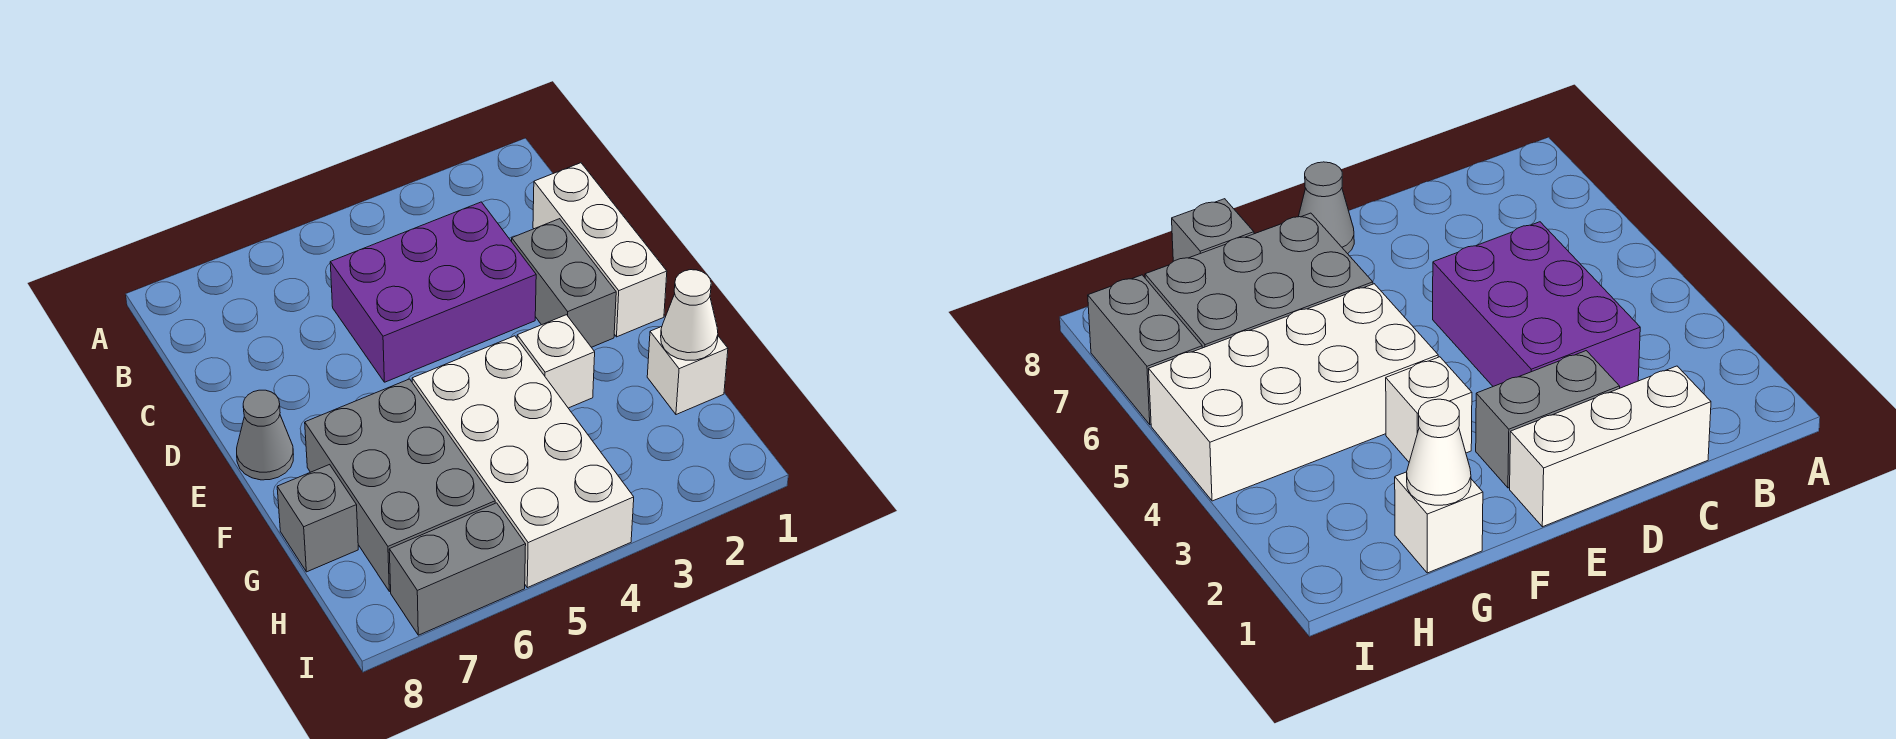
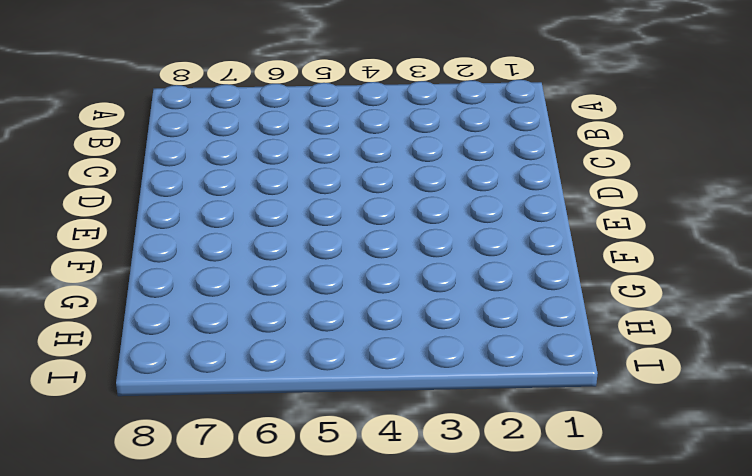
none -> white 1x3 brick [533,163,667,337]
none -> purple 2x3 brick [330,202,536,382]

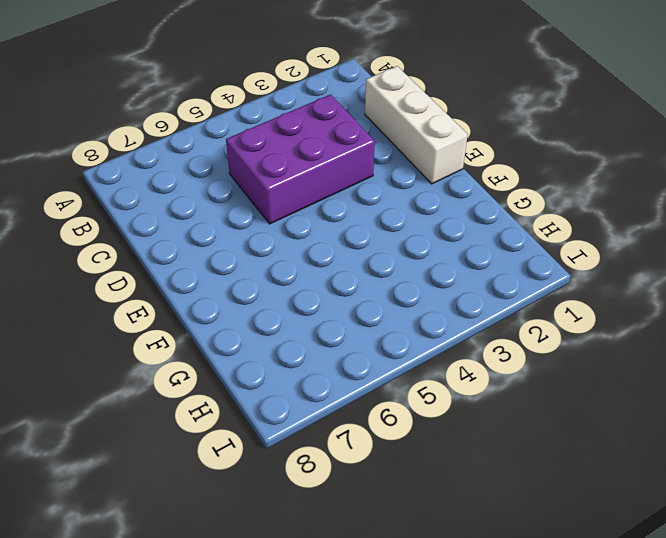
none -> grey 1x2 brick [512,219,616,347]
none -> grey 1x1 cone [237,390,294,480]

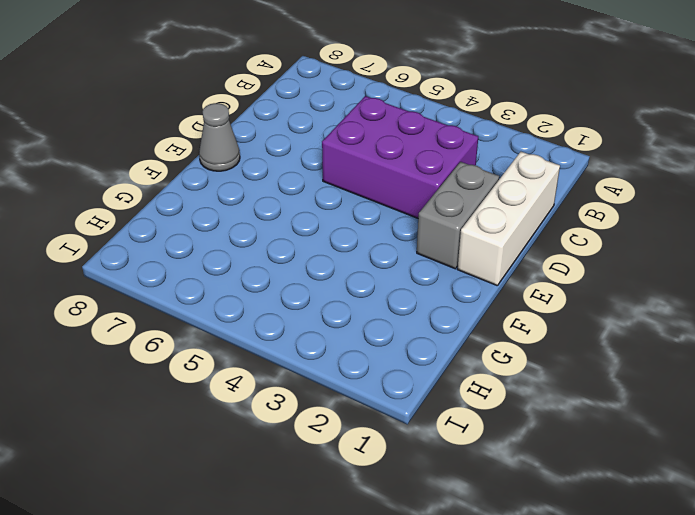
none -> white 1x1 brick [517,315,595,408]
none -> white 2x4 brick [412,336,634,588]

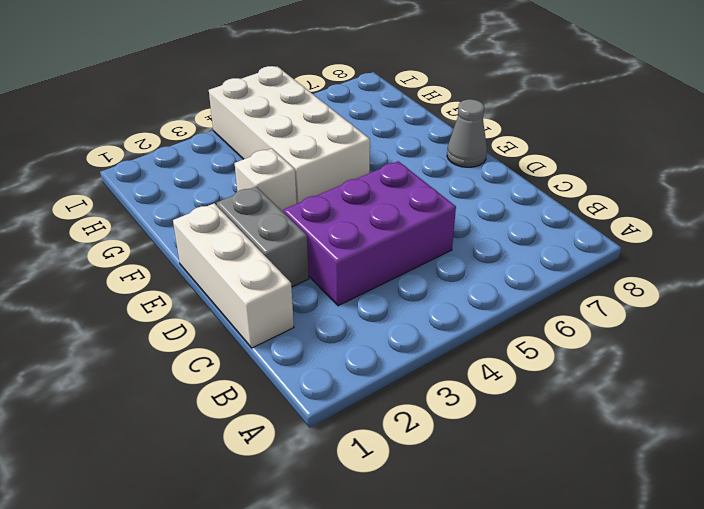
none -> grey 2x3 brick [305,379,495,591]
none -> white 1x1 brick [647,327,728,415]

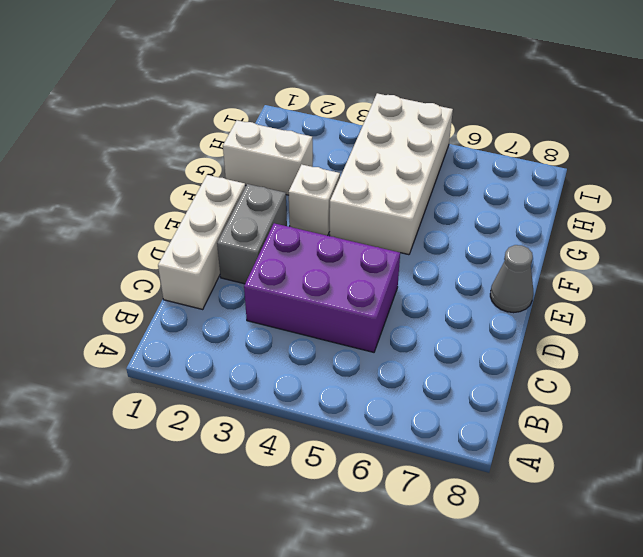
white 1x2 brick [223,120,313,195] -> white 1x1 brick [647,327,728,415]
none -> grey 2x3 brick [305,379,495,591]
none -> grey 1x1 brick [277,465,358,572]

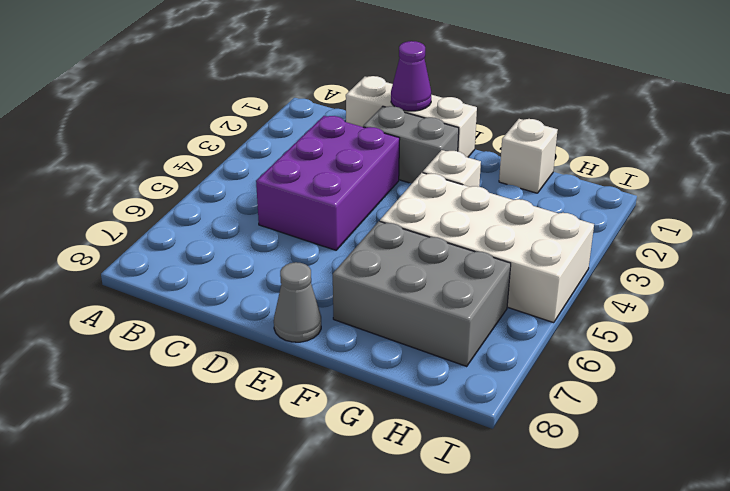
purple 1x1 cone [391,41,431,111] -> none
none -> grey 1x1 brick [277,465,358,572]
none -> grey 1x2 brick [389,503,526,635]

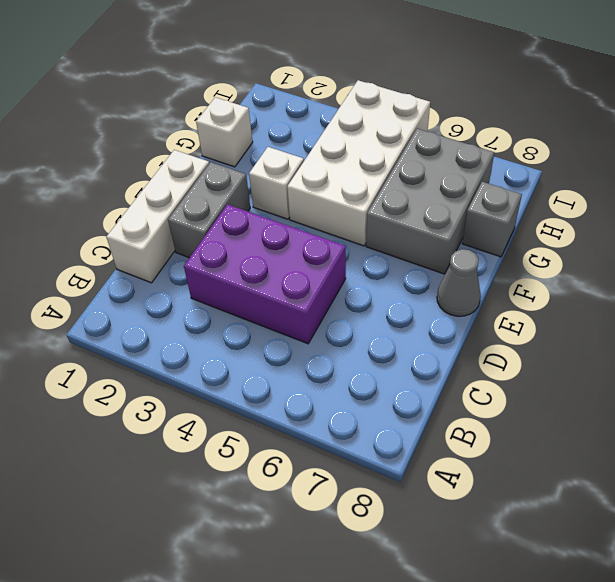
none -> grey 1x2 brick [389,503,526,635]
none -> white 1x1 cone [661,270,718,360]

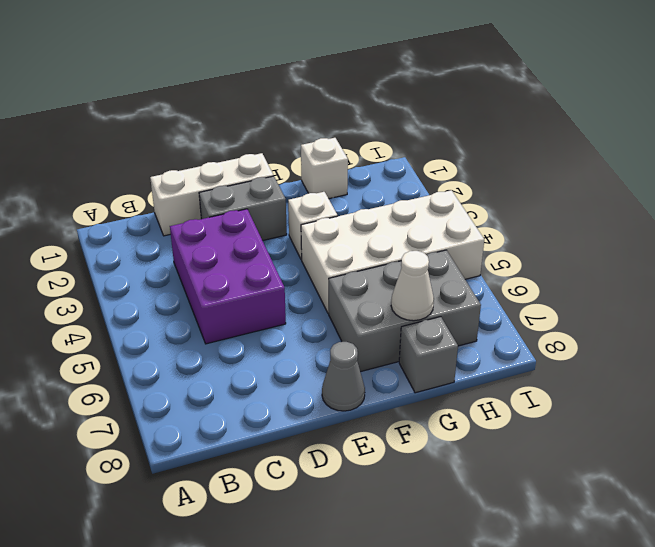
white 1x1 cone [391,251,434,321] -> white 1x1 cone moved to [661,270,718,360]
none -> grey 1x2 brick [389,503,526,635]

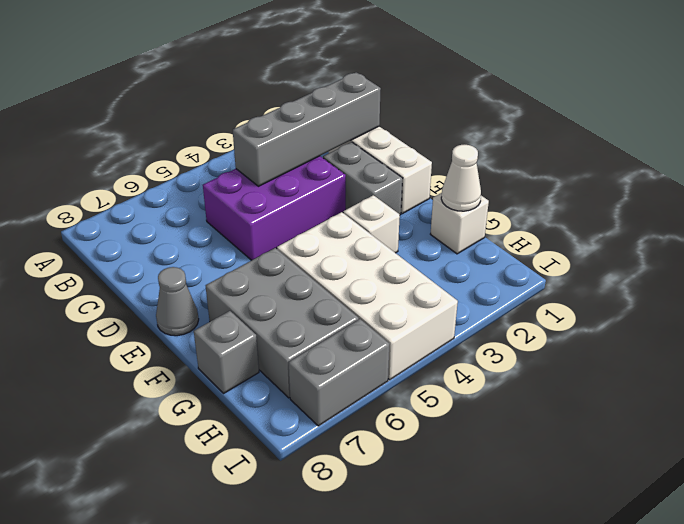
grey 1x4 brick [233,72,381,186] -> none

